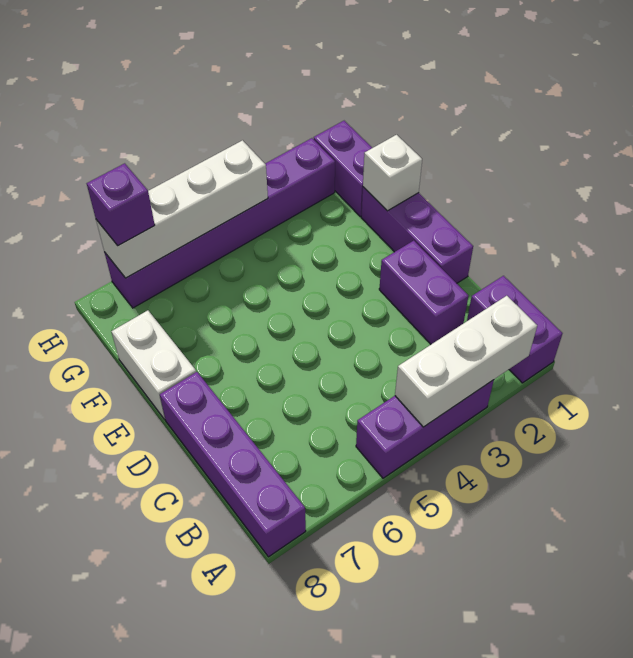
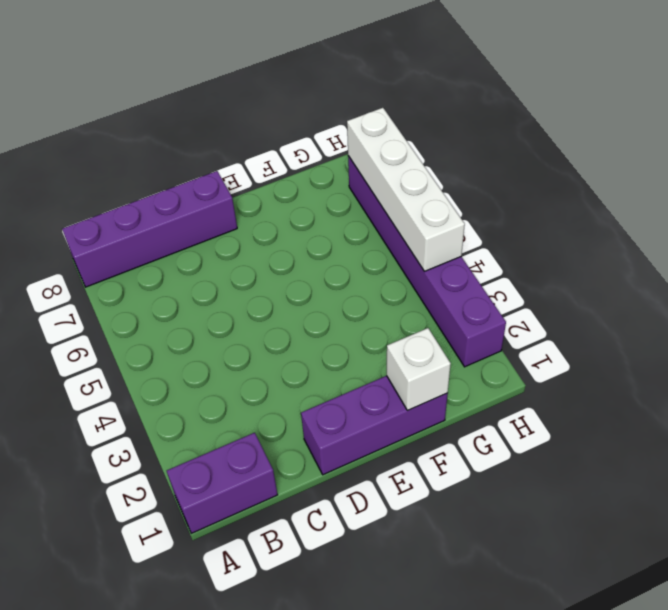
none -> purple 1x3 brick [356,380,494,478]
none -> purple 1x2 brick [379,241,469,344]
none -> white 1x2 brick [111,310,196,420]

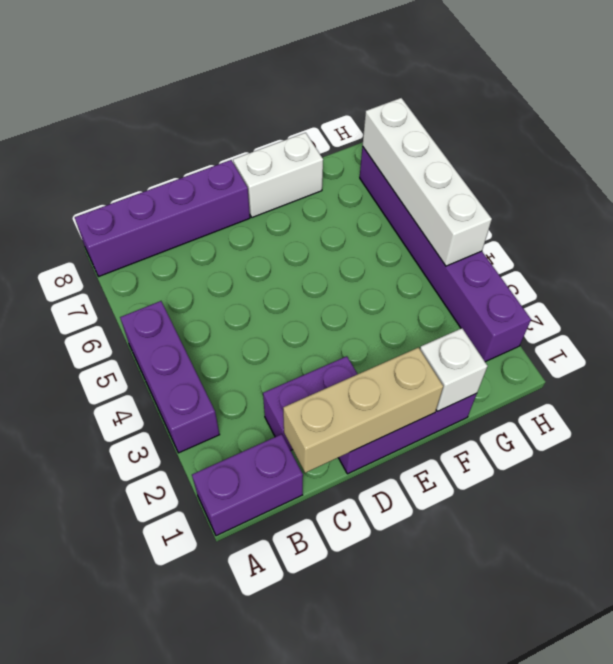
tan 1x3 brick [283,347,443,473] -> none
none -> purple 1x2 brick [314,121,372,216]
none -> white 1x3 brick [395,296,537,427]
none -> purple 1x1 brick [87,163,155,246]

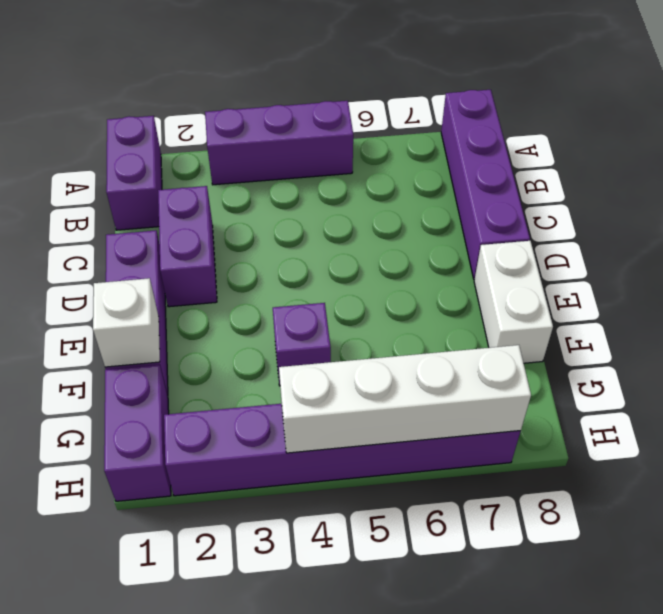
purple 1x1 brick [273,303,331,386] -> purple 1x1 brick moved to [87,163,155,246]
none -> white 1x3 brick [395,296,537,427]

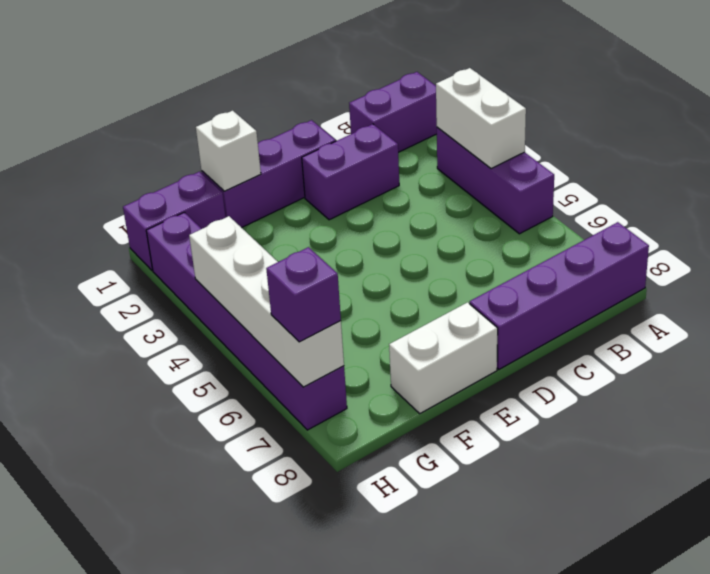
white 1x2 brick [436,68,526,169] -> white 1x3 brick [395,296,537,427]

